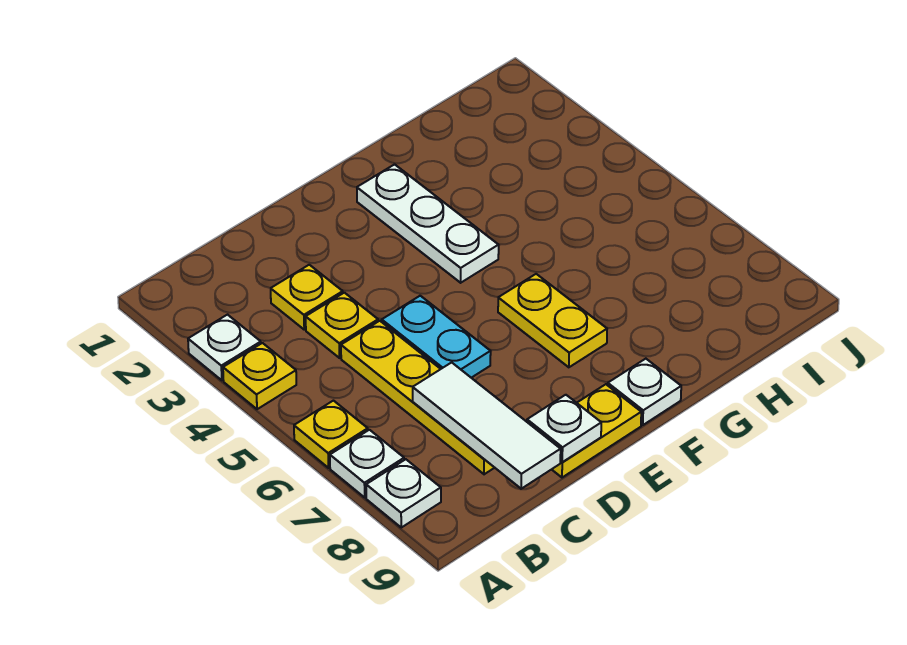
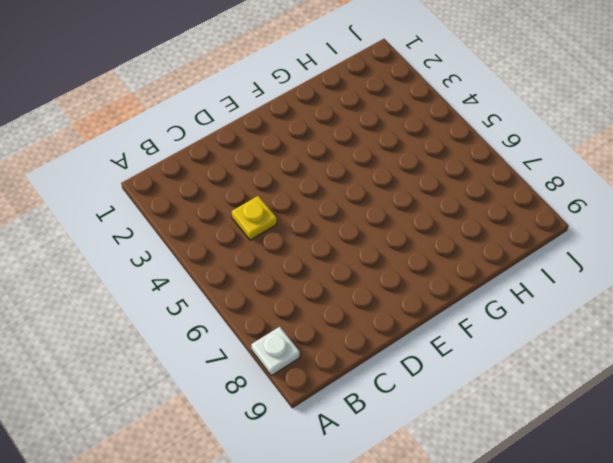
none -> white 1x1 plate [188,315,261,380]
none -> yellow 1x1 plate [223,343,296,409]
none -> yellow 1x1 plate [294,401,368,468]

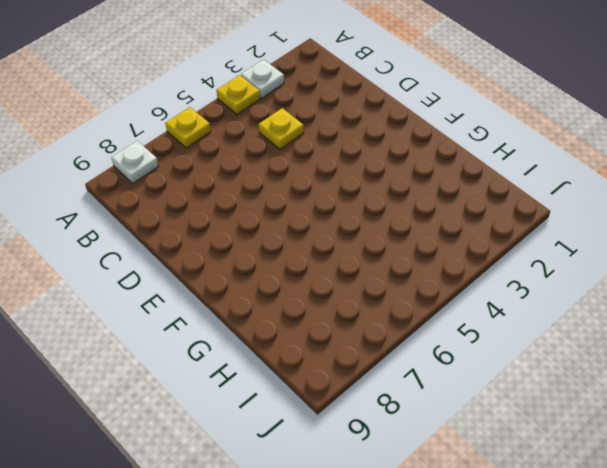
none -> white 1x1 plate [330,430,404,497]
none -> yellow 1x1 plate [271,265,343,330]
none -> yellow 1x4 plate [341,321,495,474]

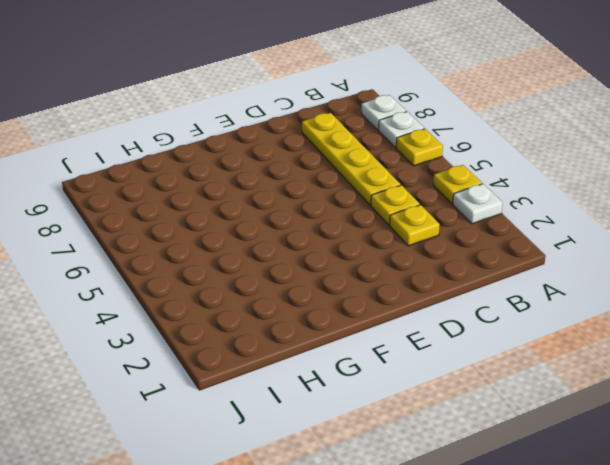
none -> cyan 1x2 plate [382,296,491,378]
none -> yellow 1x2 plate [552,384,641,477]
none -> white 1x3 plate [357,164,499,283]

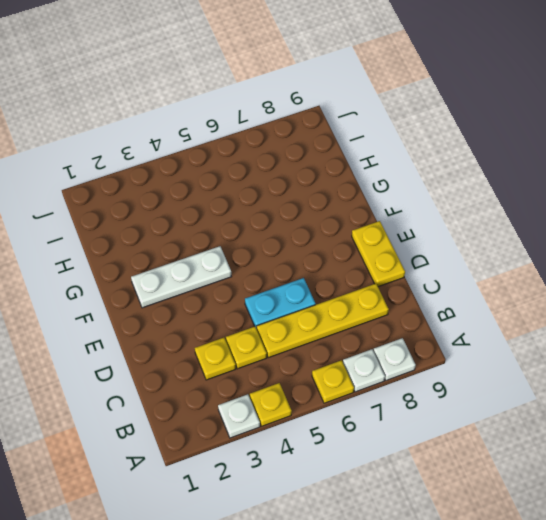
none -> yellow 1x2 plate [498,274,607,367]
none -> white 1x1 plate [608,359,681,425]
none -> white 1x3 tile [413,362,561,489]

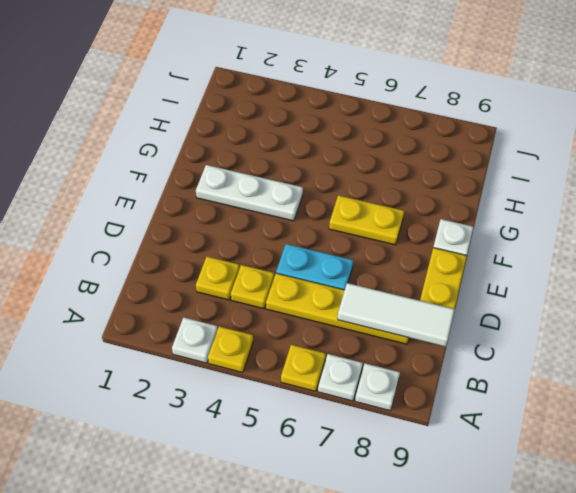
none -> white 1x1 plate [527,395,601,462]

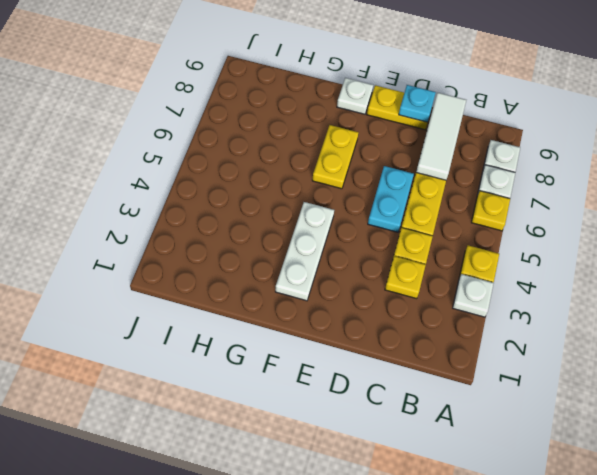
cyan 1x1 plate [399,85,436,122] -> white 1x1 plate [527,395,601,462]

